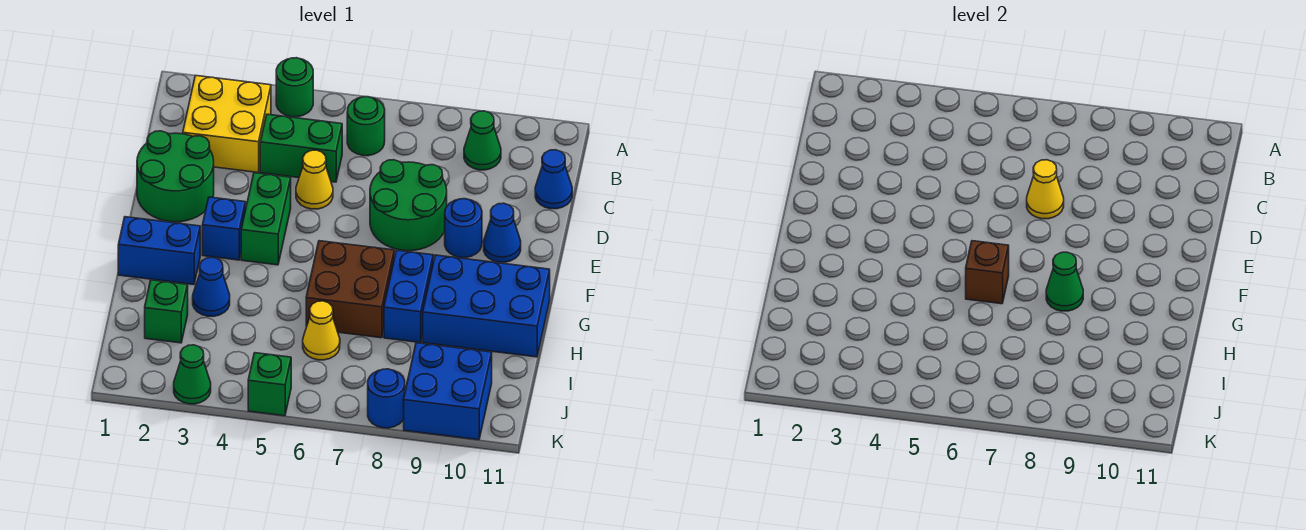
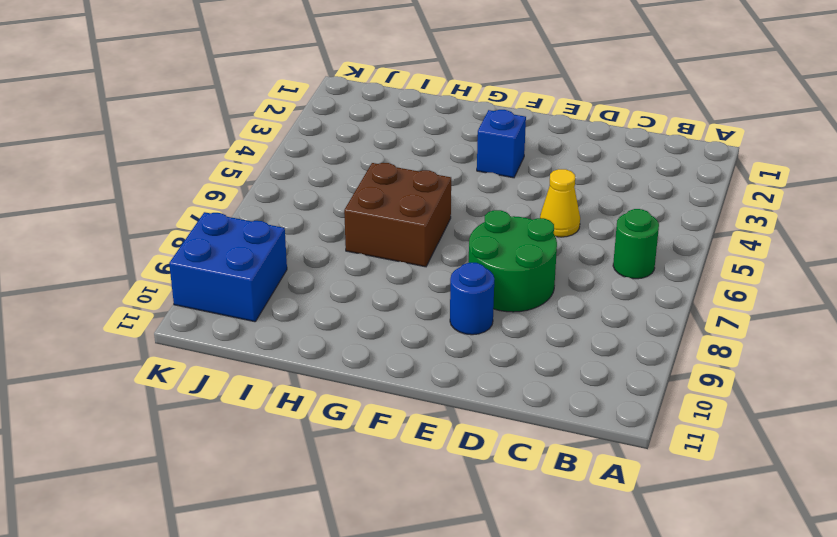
none -> green 1x1 round brick [276,58,313,117]
none -> yellow 2x2 brick [183,76,271,172]
none -> green 1x1 cone [464,111,501,170]

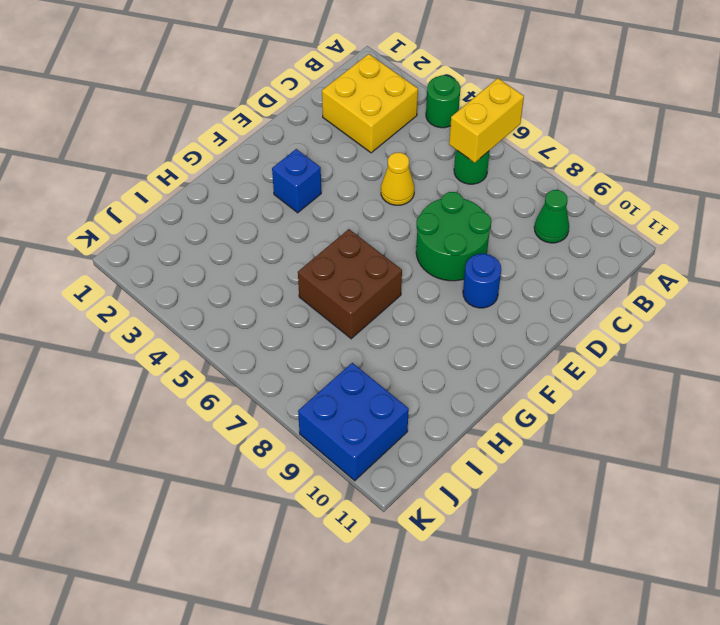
yellow 1x2 brick [449,78,524,163] -> none
none -> green 1x2 brick [260,114,342,182]
none -> blue 1x1 cone [535,150,572,209]
none -> green 2x2 round brick [137,131,214,222]

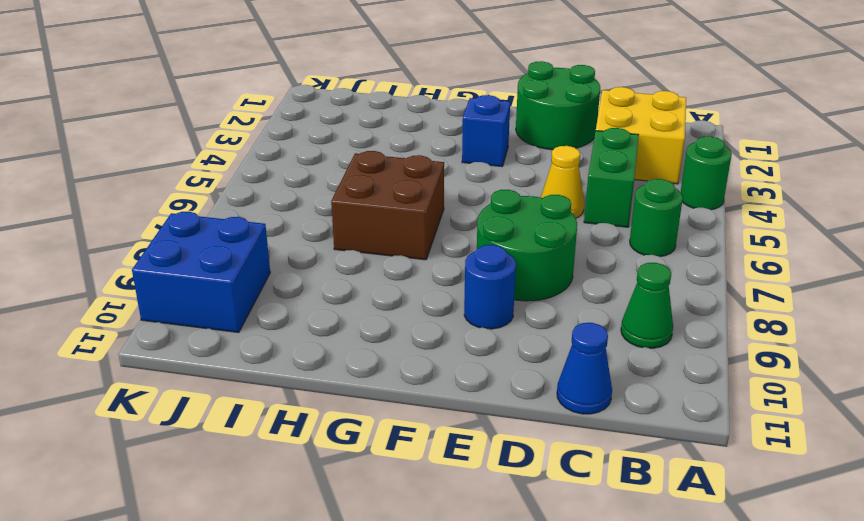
none -> green 1x2 brick [241,173,291,265]
none -> blue 1x1 cone [484,203,521,262]
none -> blue 1x2 brick [118,217,200,285]

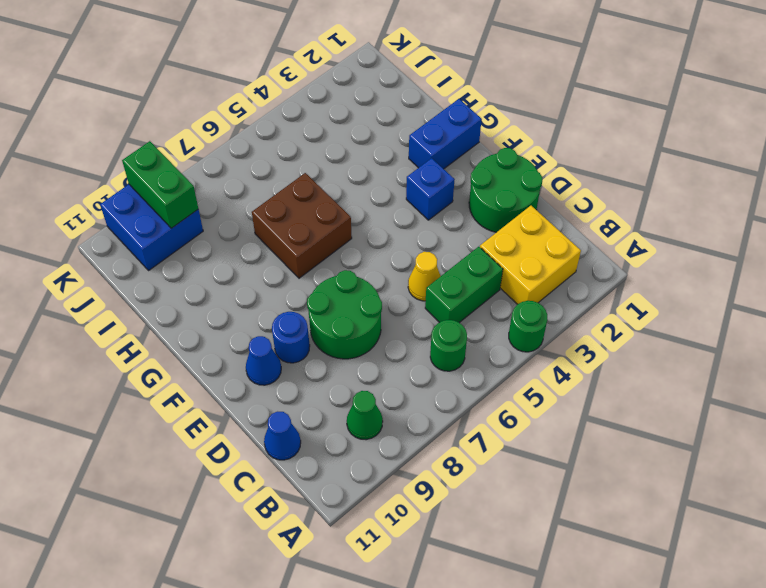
green 1x2 brick [122,141,198,228] -> green 1x2 brick moved to [241,173,291,265]
none -> blue 1x2 brick [384,250,433,343]
none -> blue 2x3 brick [423,255,550,357]
none -> blue 1x1 cone [193,257,230,316]

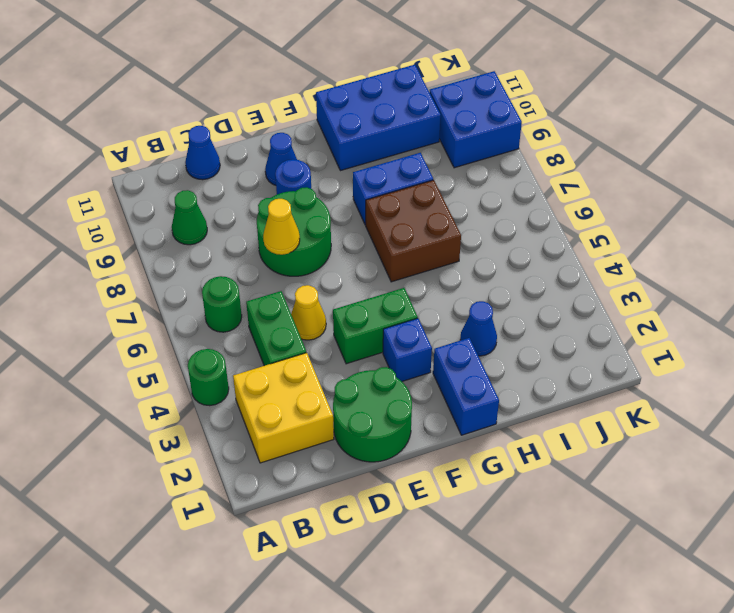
blue 2x3 brick [316,65,441,171] -> blue 2x3 brick turned to [423,255,550,357]
none -> green 1x1 brick [145,280,188,343]
none -> yellow 1x1 cone [303,301,340,360]
none -> green 1x1 cone [174,345,211,404]

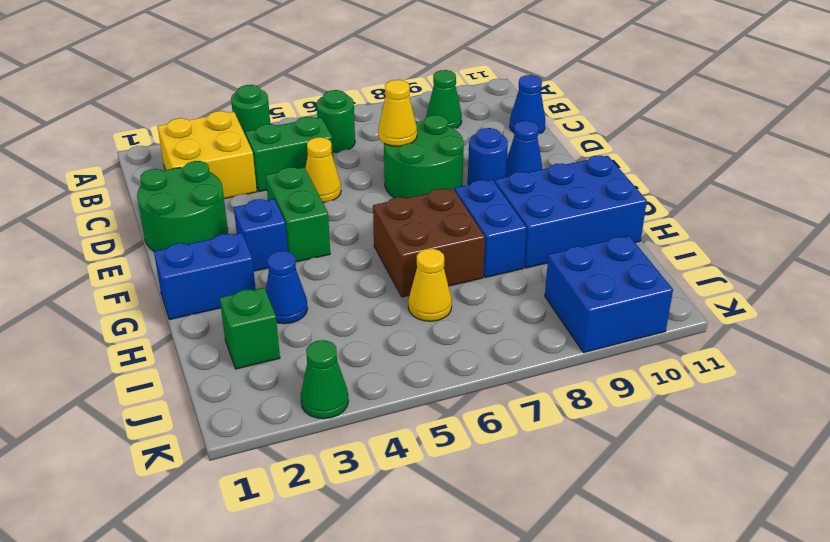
none -> green 1x1 brick [248,353,291,416]
none -> blue 1x1 round brick [368,369,405,428]
none -> brown 1x1 brick [966,241,1009,304]

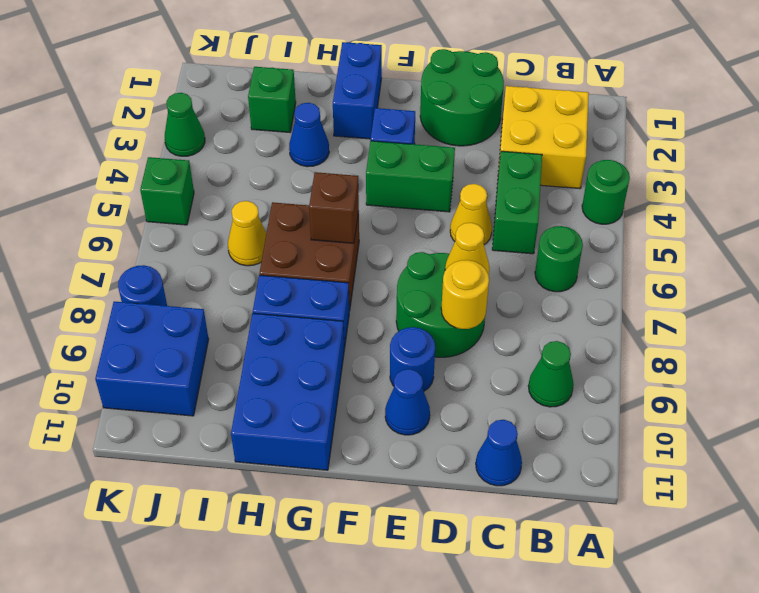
yellow 1x1 round brick [441,260,489,329] -> none
none -> green 1x1 cone [1046,252,1083,311]

